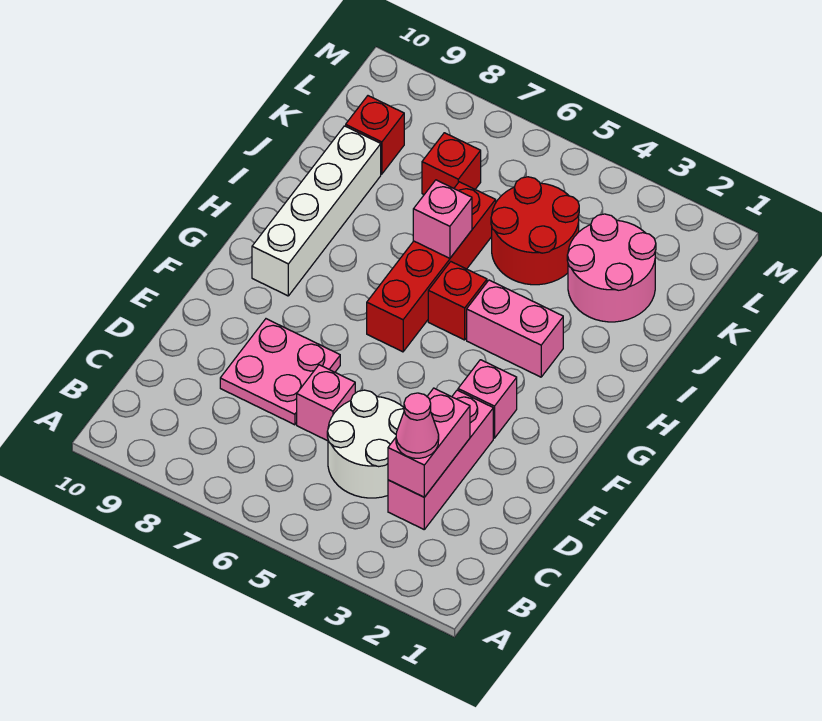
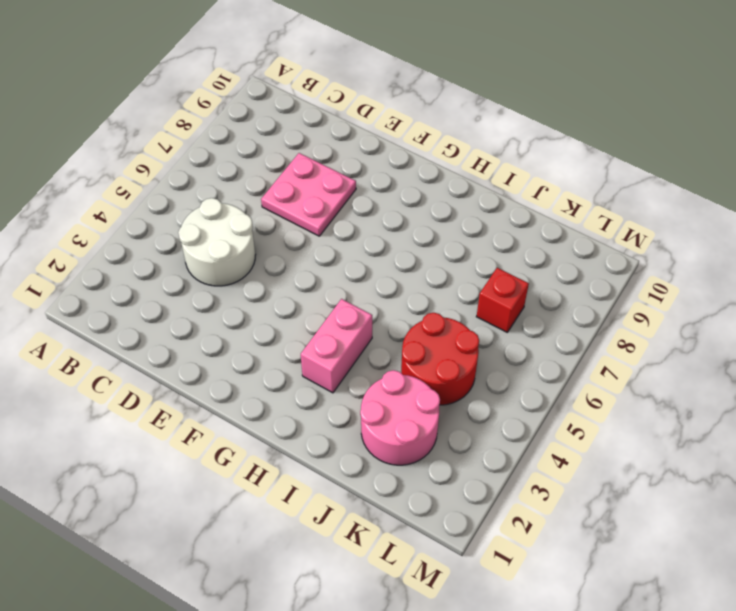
none -> pink 1x3 brick [388,390,493,529]
none -> pink 1x1 brick [297,365,355,441]
none -> pink 1x1 brick [458,360,517,438]

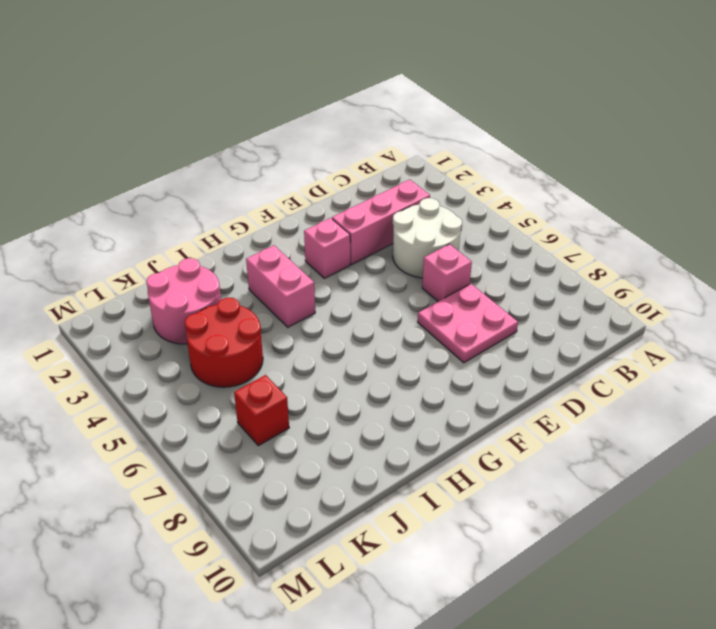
none -> red 1x4 brick [367,182,496,352]
none -> white 1x4 brick [252,126,381,296]
none -> red 1x1 brick [428,262,487,340]

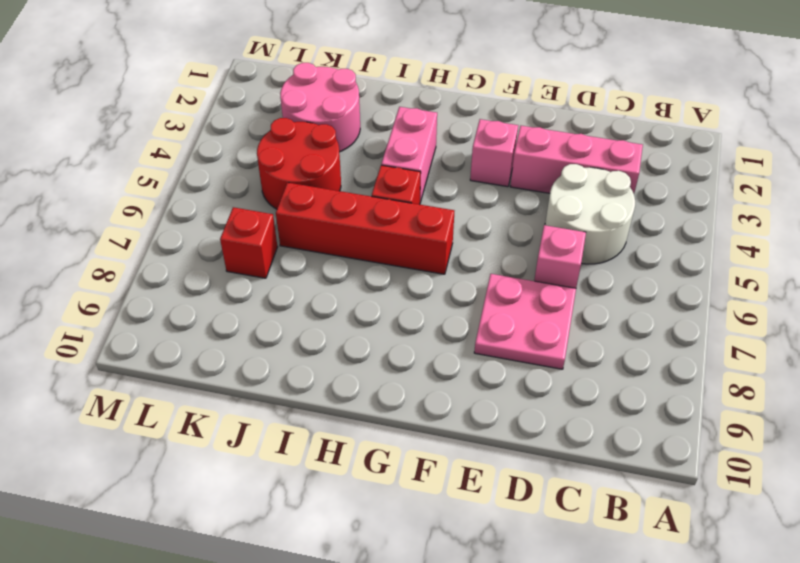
none -> white 1x4 brick [252,126,381,296]
none -> red 1x1 brick [346,96,404,174]
none -> pink 1x2 brick [388,388,470,497]

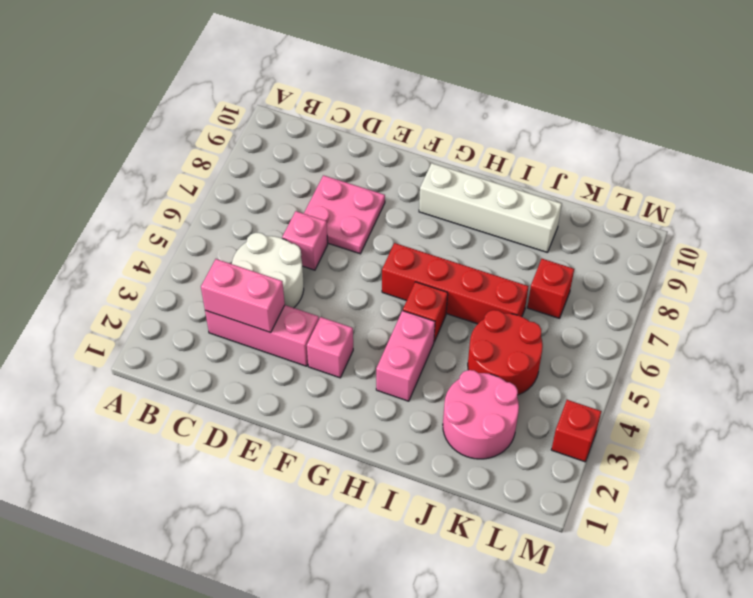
red 1x1 brick [551,400,601,462] -> red 1x1 brick moved to [346,96,404,174]
none -> pink 1x1 brick [413,180,472,258]
none -> pink 1x1 cone [396,393,439,458]

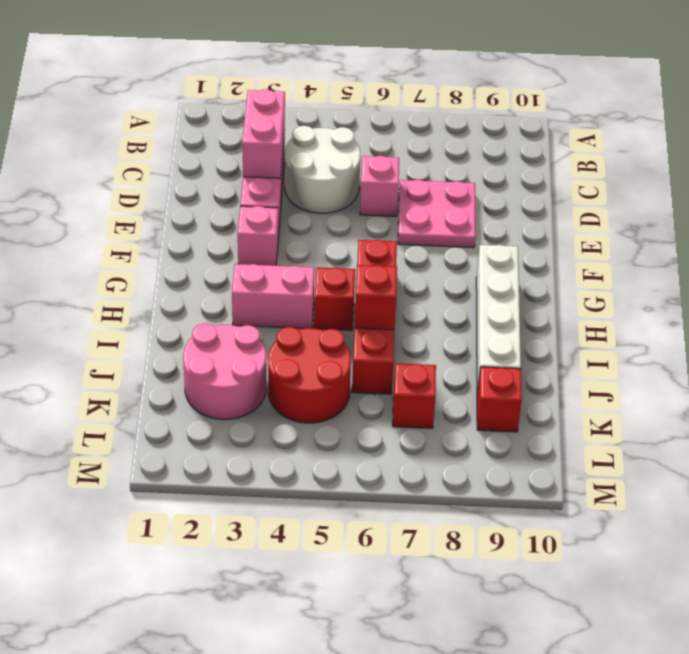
red 1x1 brick [355,265,397,330] -> pink 1x1 brick [413,180,472,258]
none -> pink 1x1 cone [396,393,439,458]

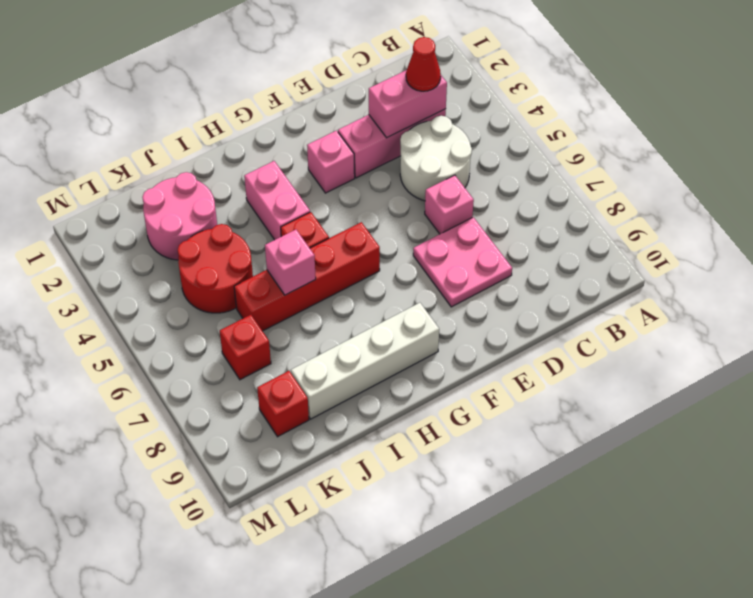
red 1x1 cone [406,37,441,91] -> pink 1x1 cone [396,393,439,458]

